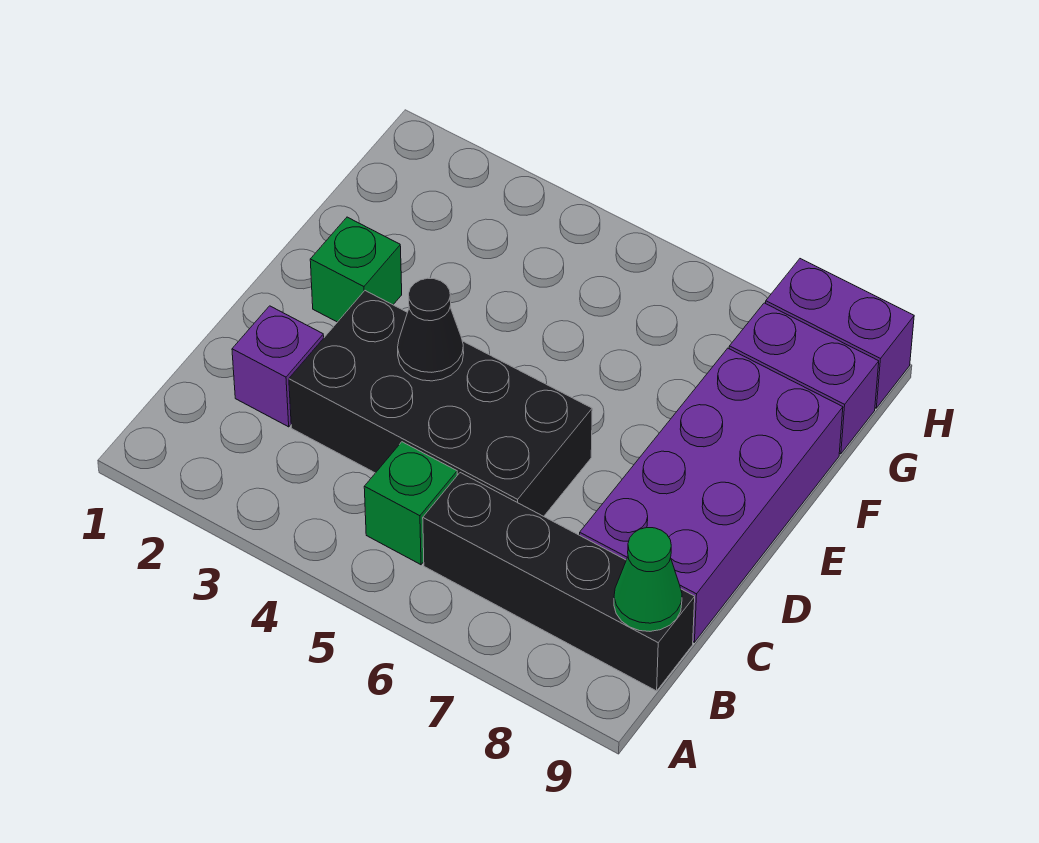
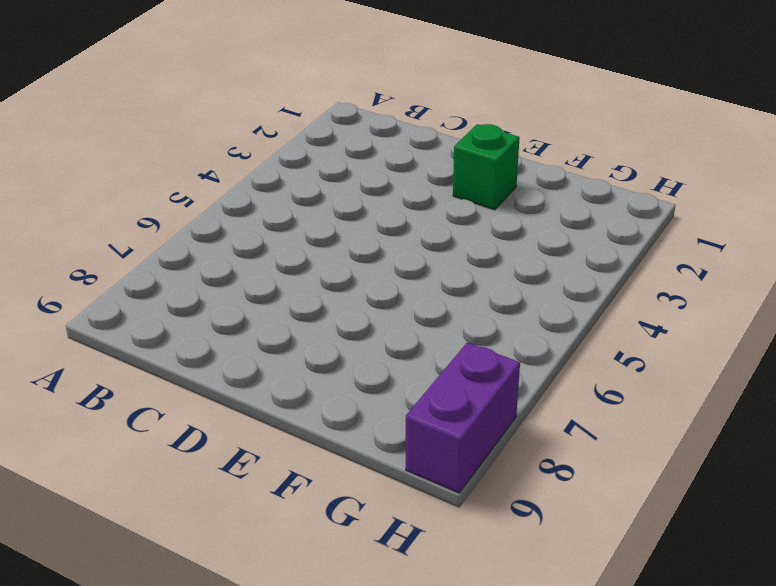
none -> green 1x1 brick [364,442,457,565]
none -> black 1x4 brick [423,473,695,691]

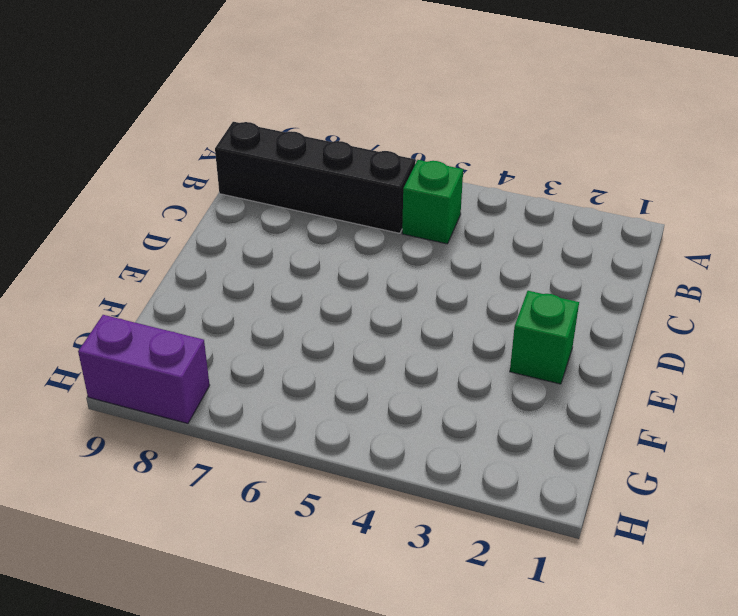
none -> purple 1x1 brick [232,306,324,427]
none -> black 2x4 brick [289,291,592,516]

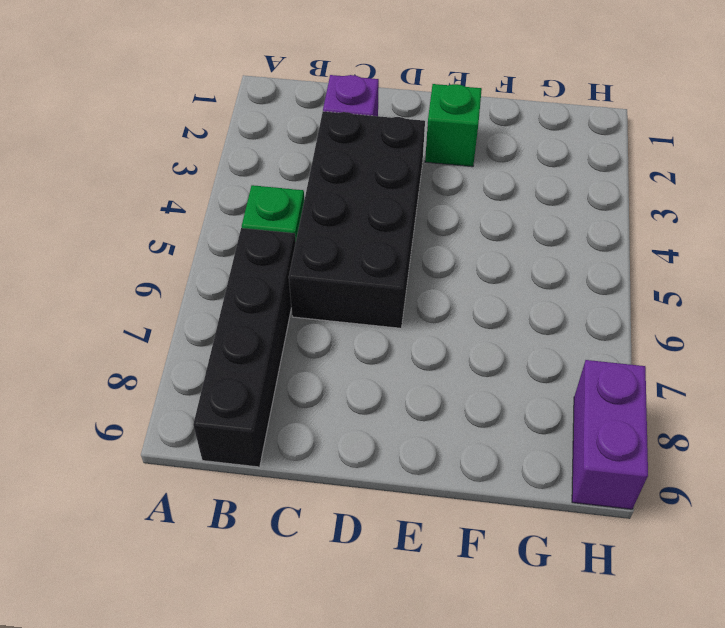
none -> purple 2x4 brick [580,348,843,642]
none -> purple 1x2 brick [729,303,879,454]

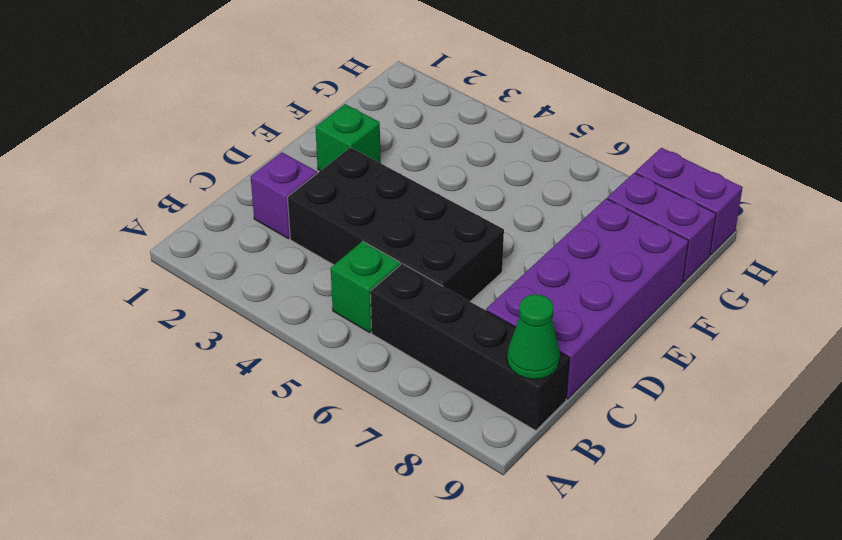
none -> black 1x1 cone [398,278,464,381]

